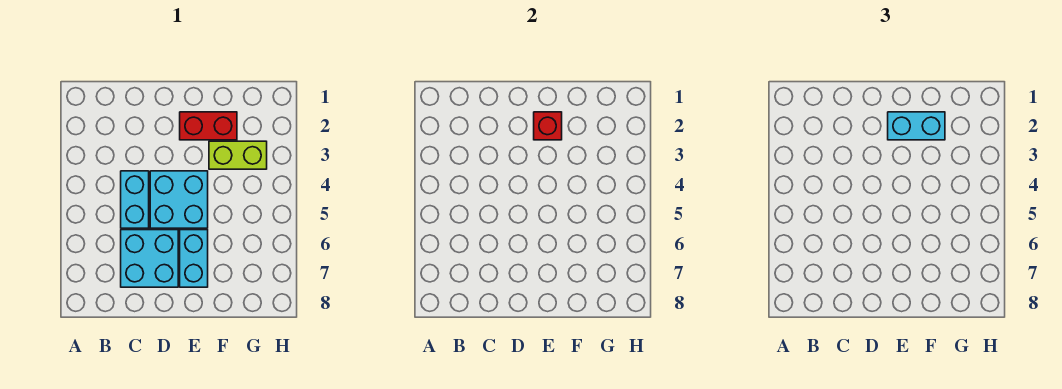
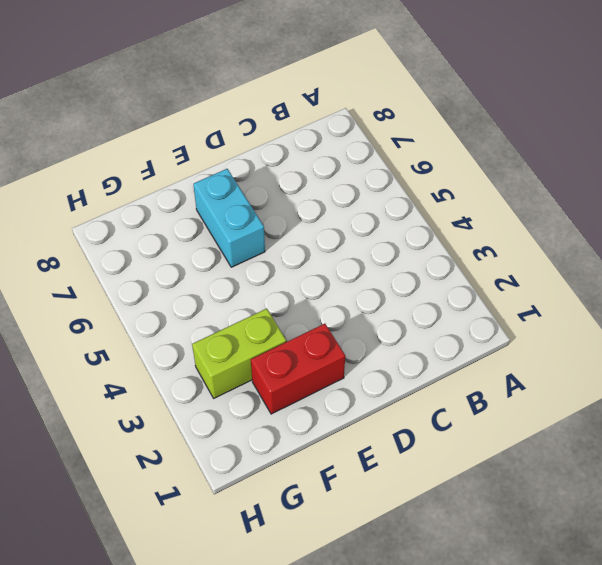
none -> cyan 1x2 brick [121,171,149,228]
none -> cyan 2x2 brick [121,230,178,287]

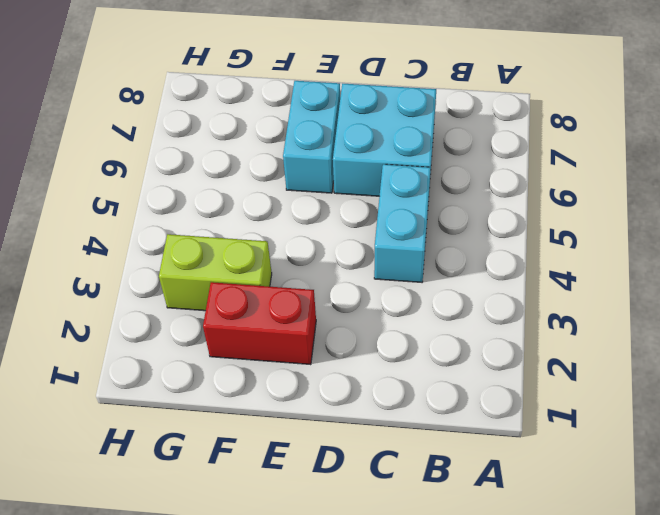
none -> cyan 2x2 brick [150,171,208,228]
none -> red 1x1 brick [534,112,562,140]

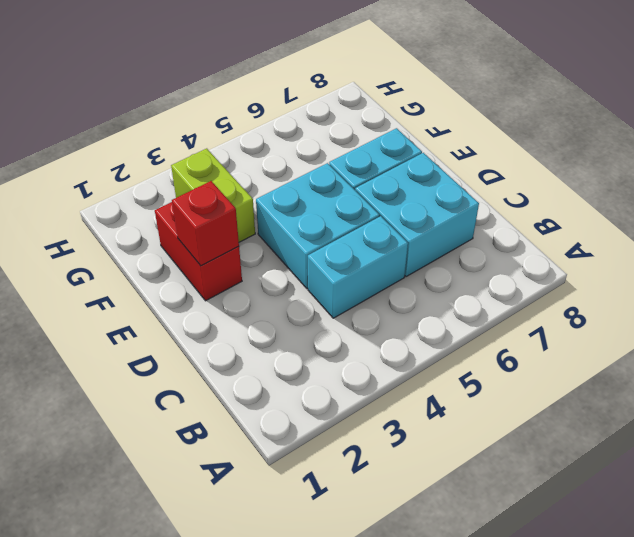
none -> cyan 1x2 brick [888,112,945,140]

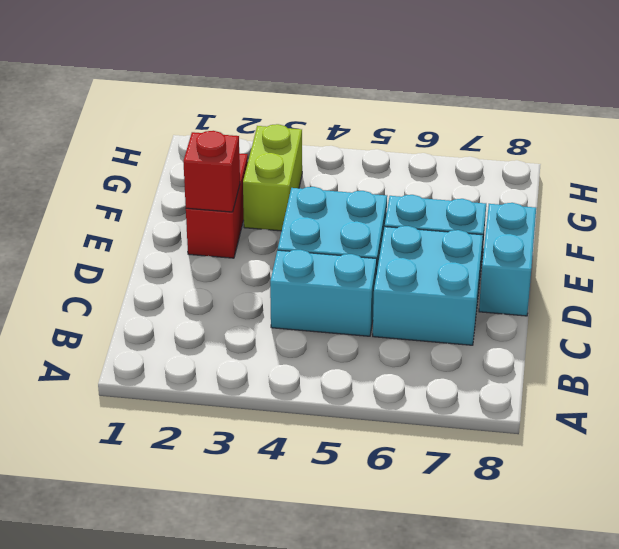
cyan 1x2 brick [479,203,536,316] -> cyan 1x2 brick moved to [888,112,945,140]

